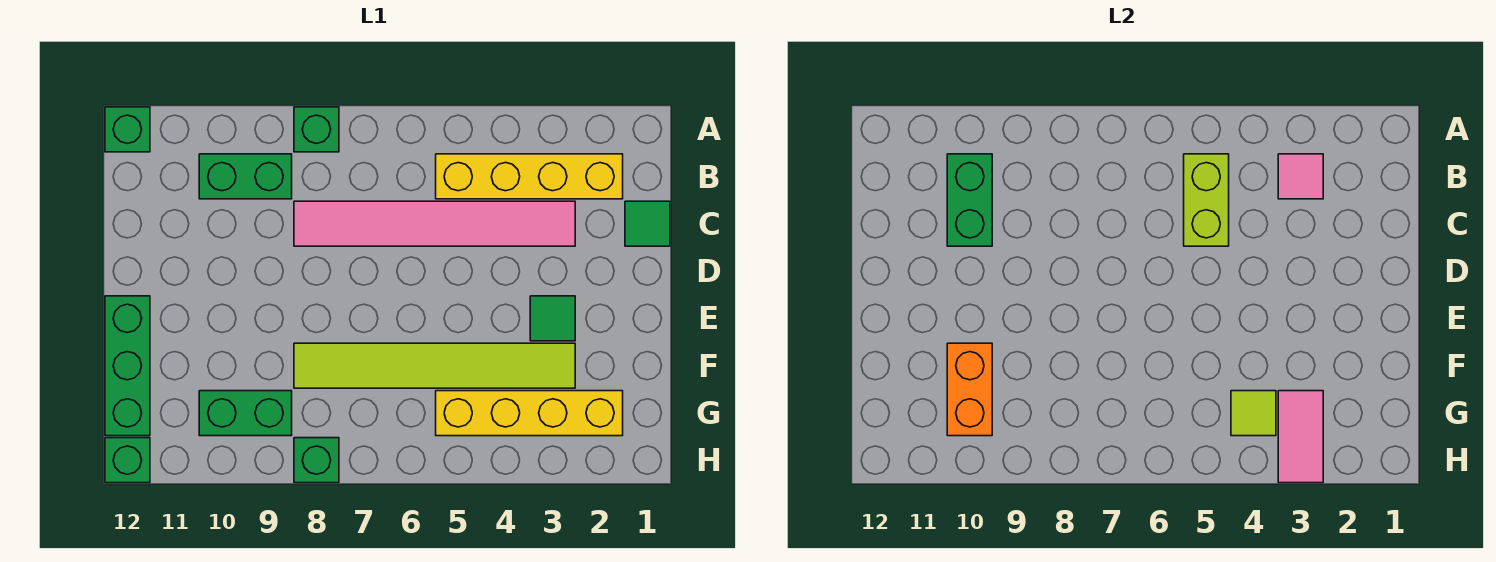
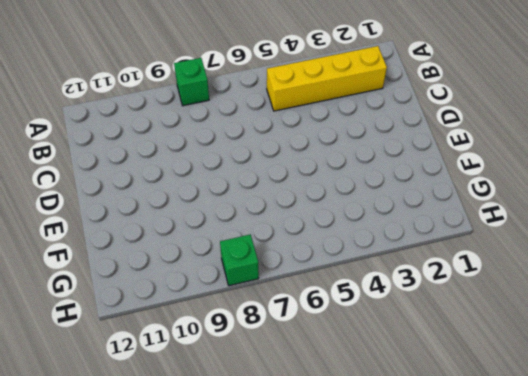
none -> green 1x1 brick [105,107,150,152]
none -> green 1x2 brick [199,154,292,199]
none -> green 1x1 tile [625,201,670,246]

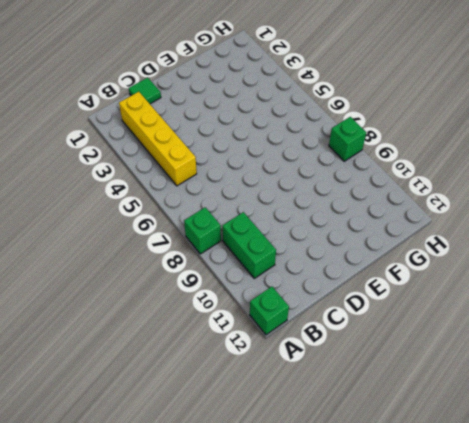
none -> pink 1x6 tile [294,201,575,246]
none -> green 1x1 tile [530,296,575,341]
none -> green 1x3 brick [105,296,150,436]

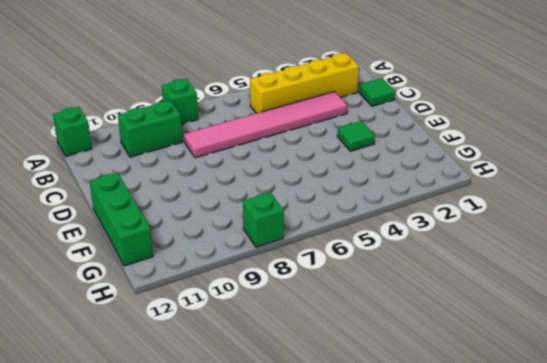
none -> lime 1x6 tile [294,343,575,388]
none -> yellow 1x4 brick [436,391,623,436]
none -> green 1x2 brick [199,391,292,436]

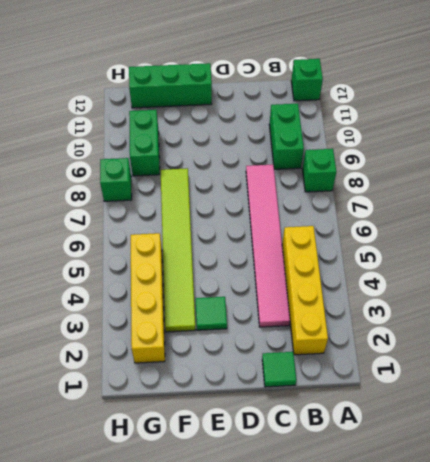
none -> green 1x1 brick [105,438,150,483]
none -> pink 1x1 tile [1278,154,1323,199]
none -> lime 1x2 brick [1184,154,1229,246]

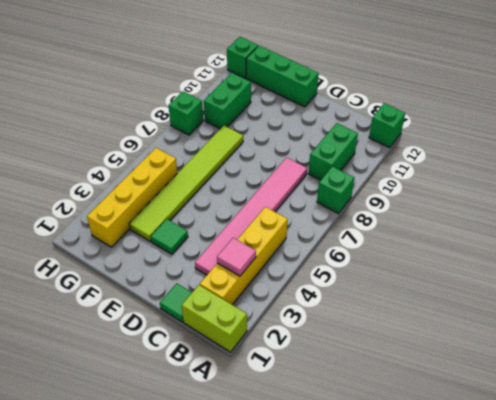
lime 1x2 brick [182,285,247,352] -> lime 1x2 brick moved to [1184,154,1229,246]
none -> green 1x2 brick [947,154,992,246]
none -> orange 1x2 brick [947,343,992,436]
none -> pink 1x2 tile [1278,391,1323,483]

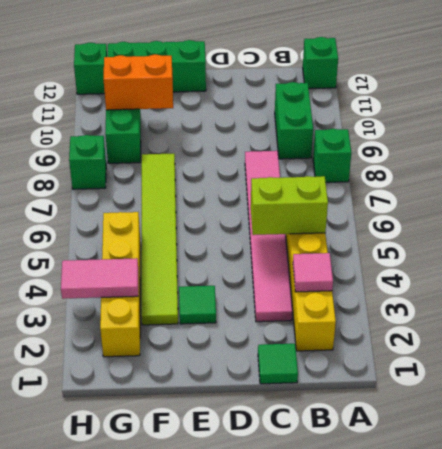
none -> green 1x2 brick [947,154,992,246]
none -> lime 1x1 tile [1231,391,1276,436]

